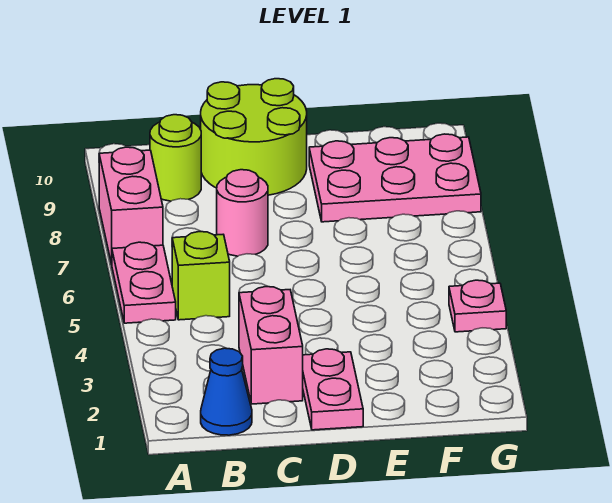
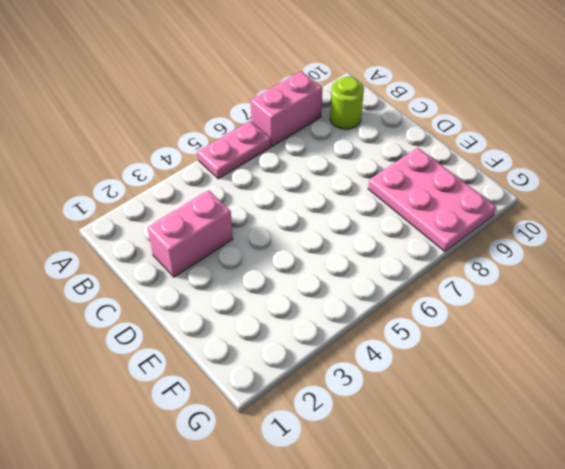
none -> blue 1x1 cone [201,348,252,435]
none -> lime 1x1 brick [172,232,230,320]

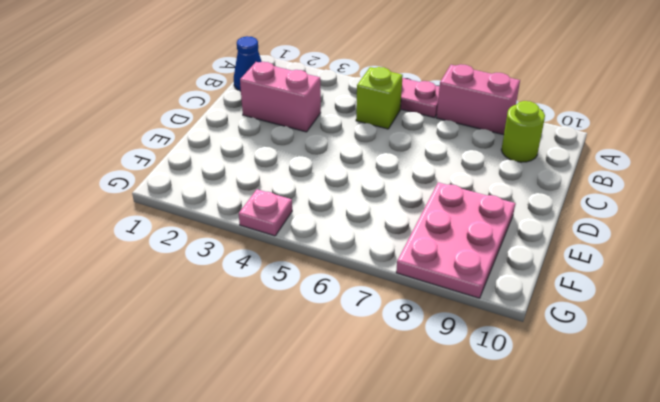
none -> pink 1x1 round brick [217,170,268,256]
none -> lime 2x2 round brick [201,79,307,195]

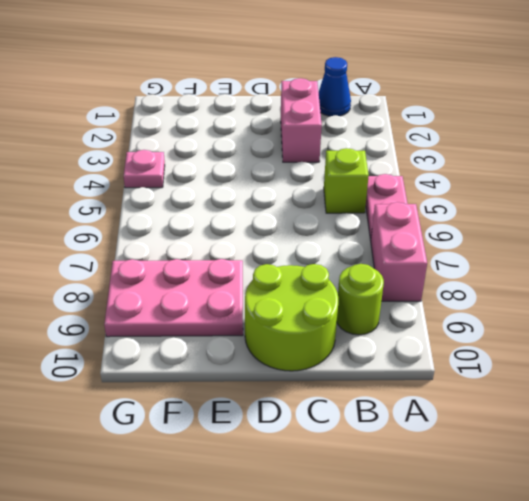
none -> pink 1x1 round brick [217,170,268,256]
none -> pink 1x2 plate [303,349,363,430]

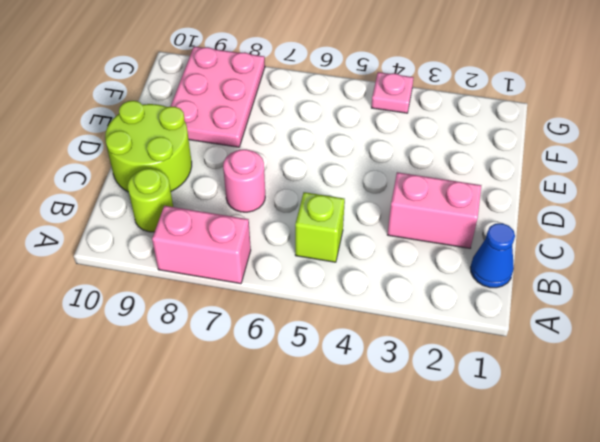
none -> pink 1x2 plate [112,242,176,323]
none -> pink 1x2 plate [303,349,363,430]

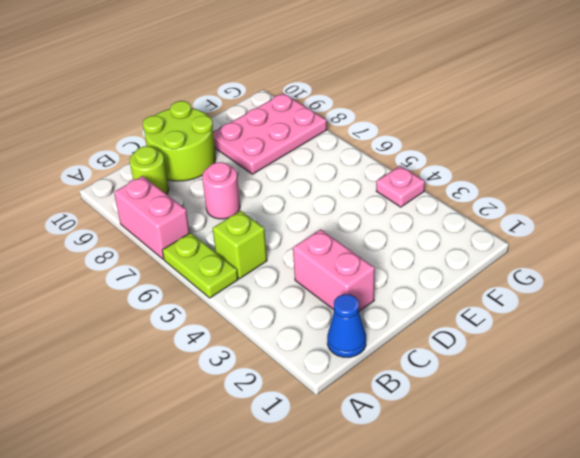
lime 1x2 plate [162,233,238,298] -> pink 1x2 plate [112,242,176,323]
none -> pink 1x2 plate [303,349,363,430]

